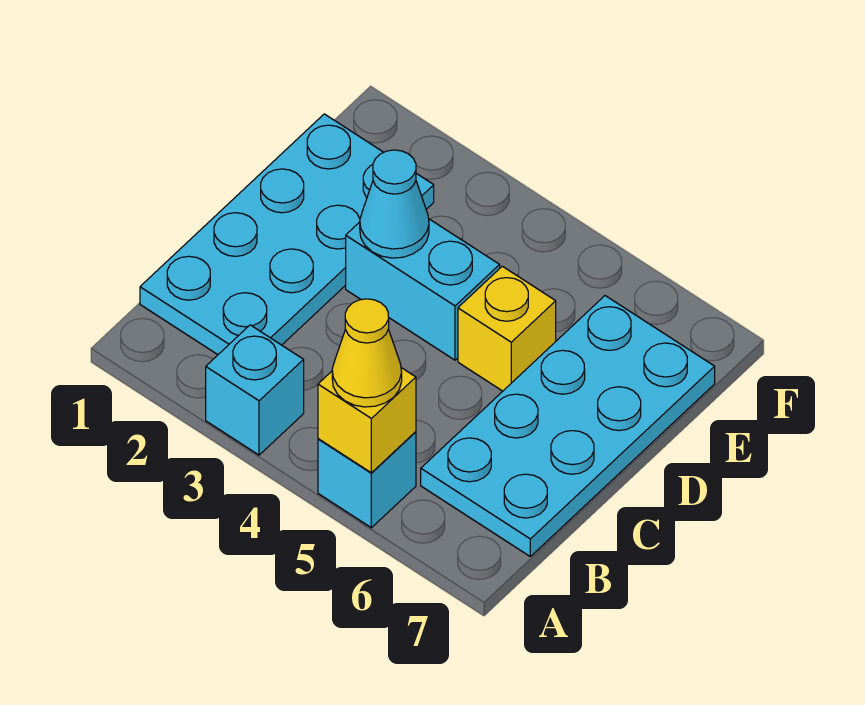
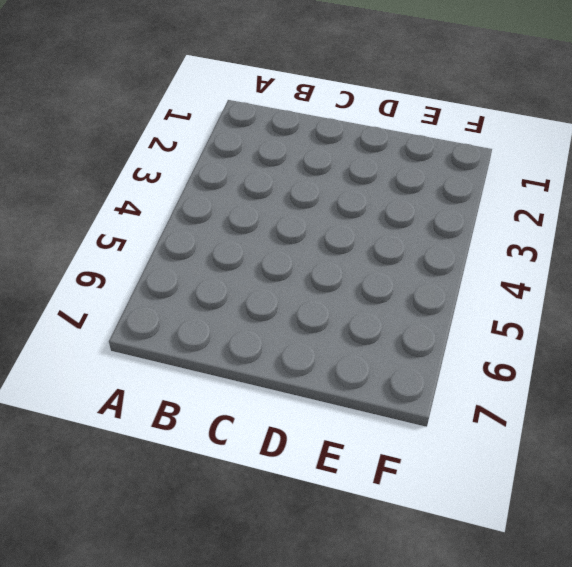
none -> cyan 1x1 brick [206,325,304,455]
none -> cyan 1x1 brick [318,432,416,528]

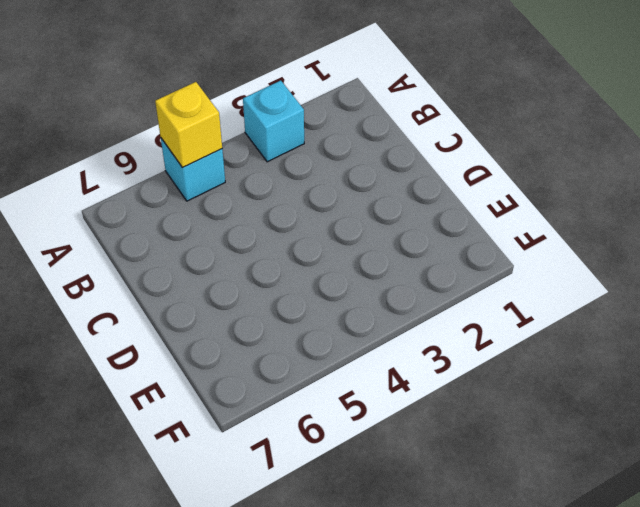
none -> cyan 2x4 plate [140,114,434,355]
none -> cyan 2x4 plate [421,296,715,556]

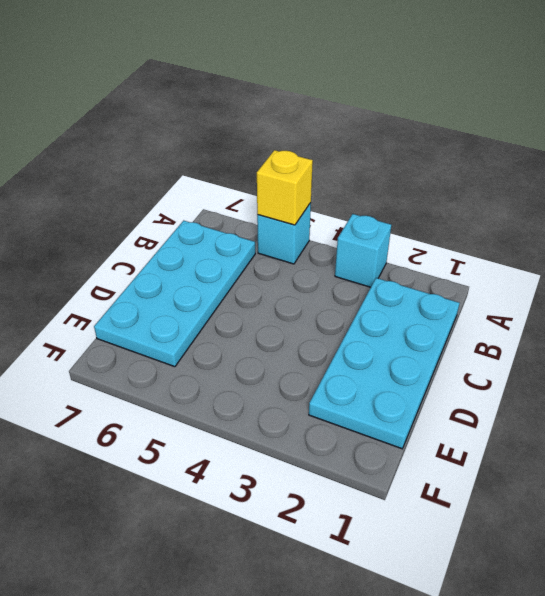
none -> cyan 1x2 brick [346,219,500,360]
none -> yellow 1x1 brick [458,266,556,391]

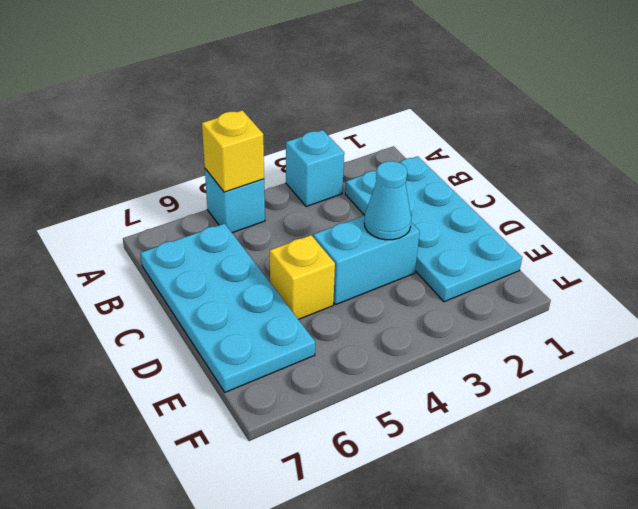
none -> yellow 1x1 cone [332,299,402,407]

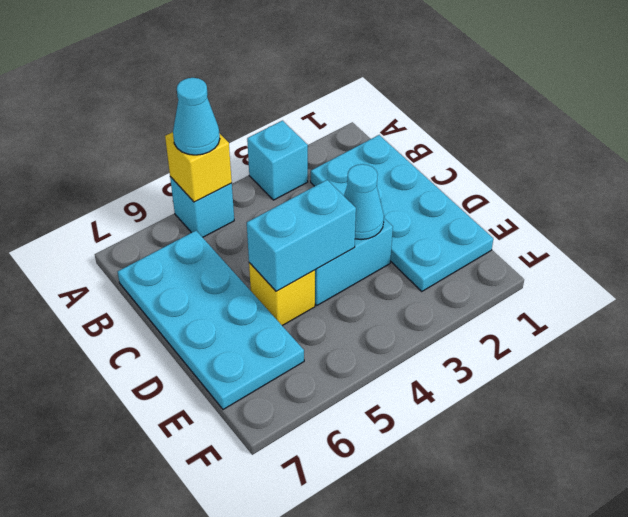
cyan 1x1 cone [173,78,220,155] -> yellow 1x1 cone [332,299,402,407]
cyan 1x2 brick [247,180,356,291] -> none

